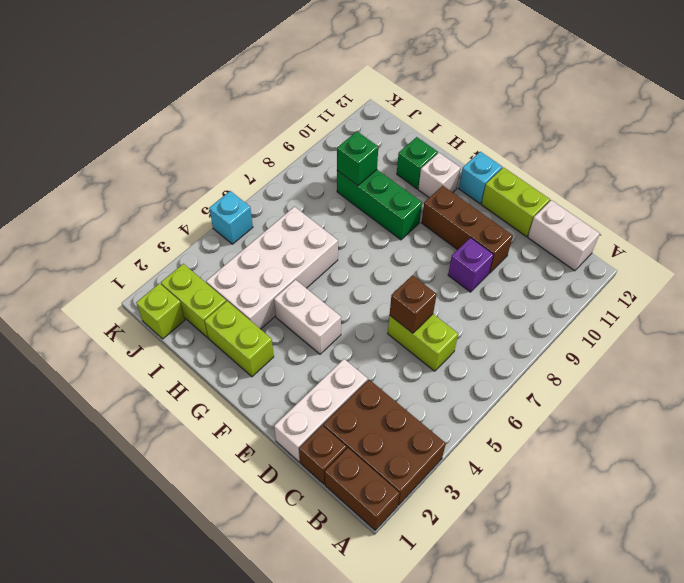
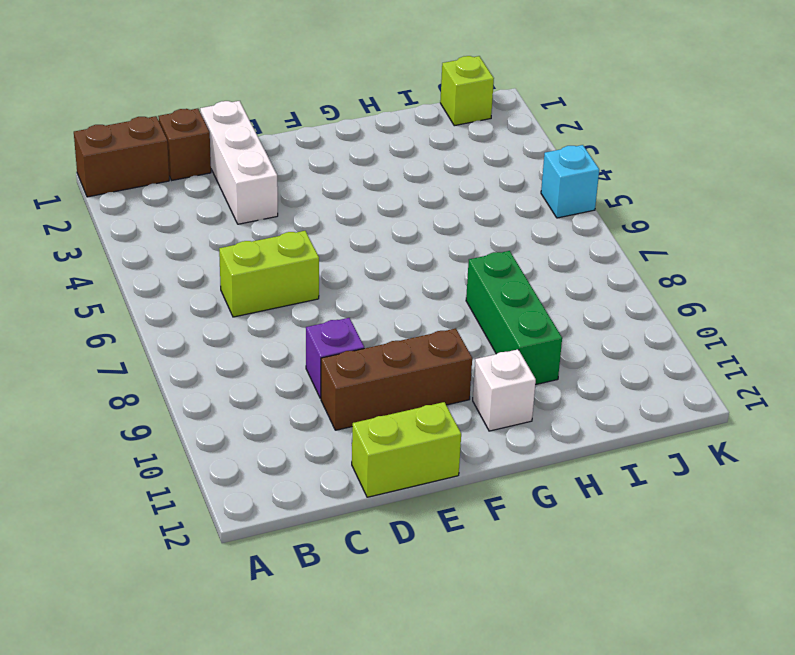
green 1x3 brick [466,251,562,385] -> green 1x3 brick turned to [337,170,422,240]
none -> brown 2x3 brick [323,380,446,505]
none -> white 1x2 brick [528,200,600,271]
none -> white 1x2 brick [274,280,341,354]

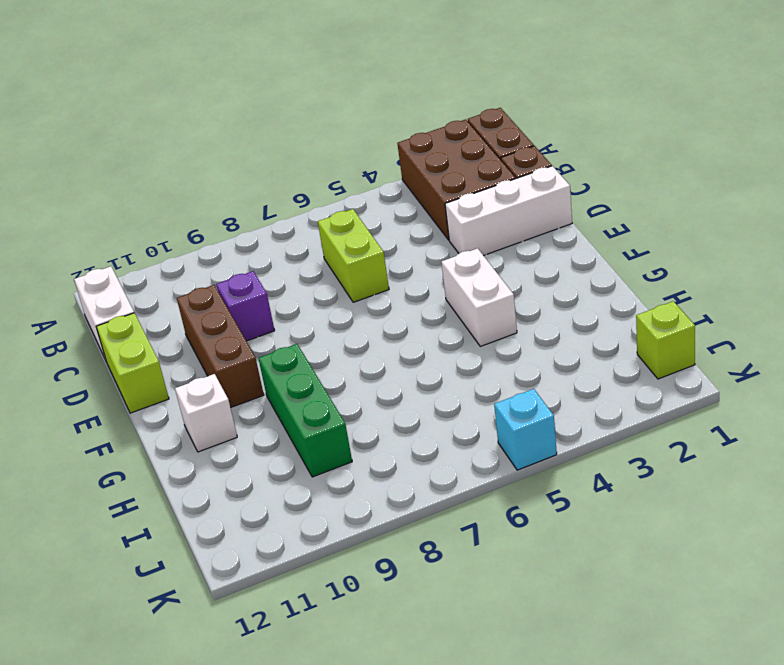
none -> cyan 1x1 brick [459,152,502,204]
none -> lime 1x2 brick [205,301,274,377]
none -> white 2x4 brick [206,207,338,329]

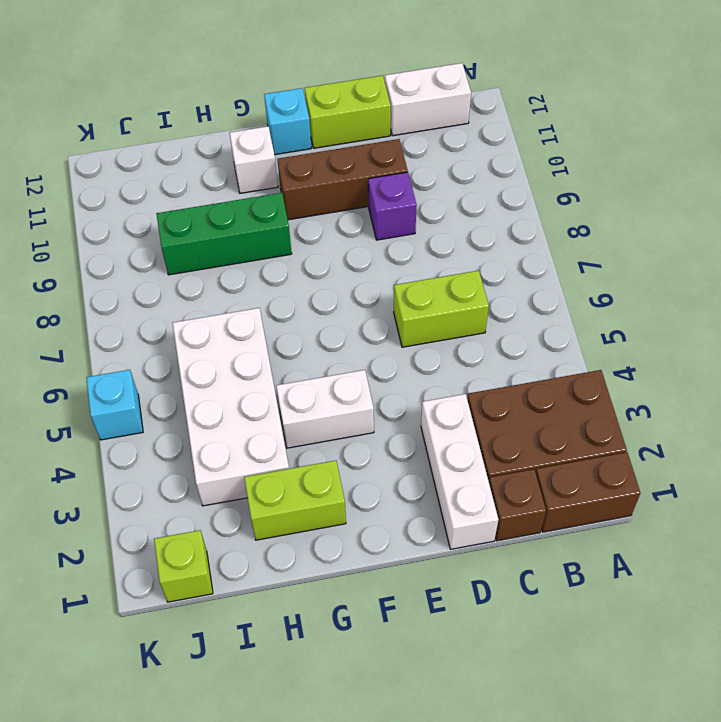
none -> green 1x1 brick [397,137,438,189]
none -> lime 1x2 brick [161,264,226,338]
none -> brown 1x1 brick [390,275,437,333]

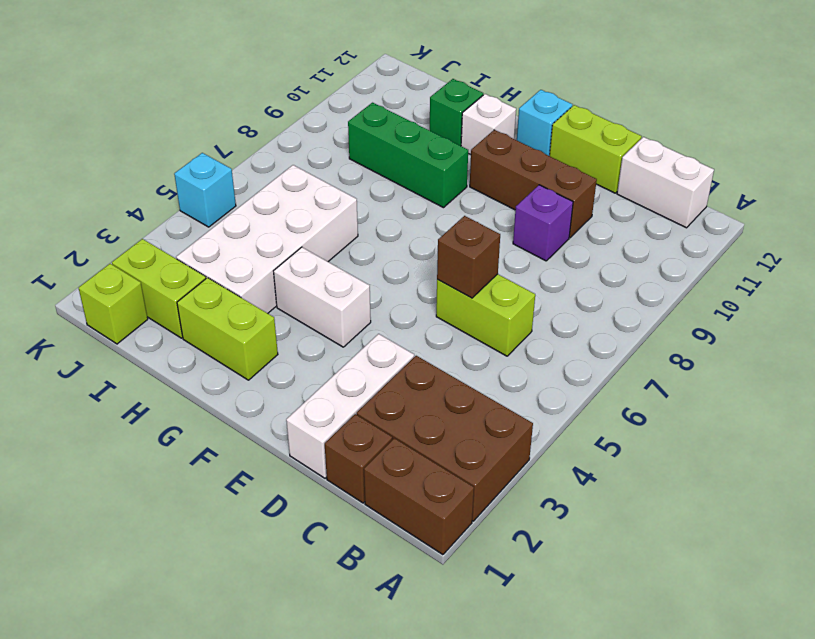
none -> green 1x1 brick [337,131,378,186]

